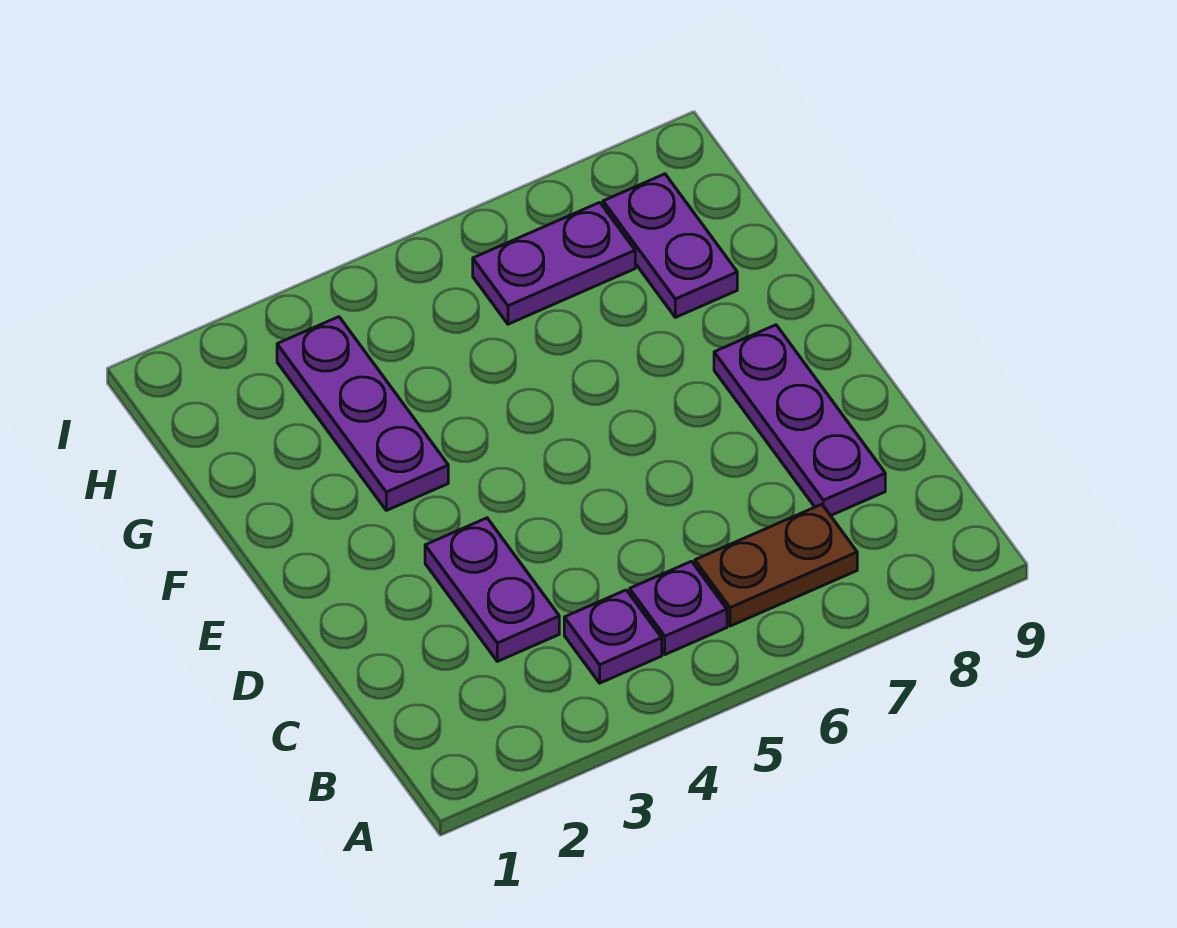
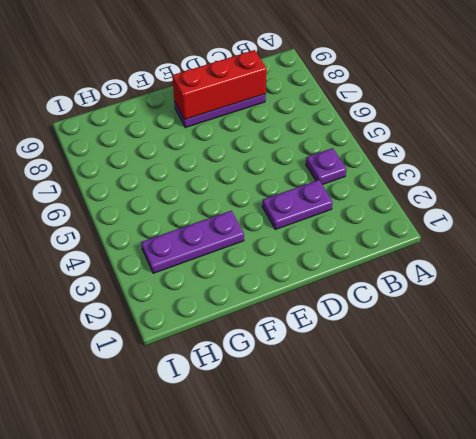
red 1x3 brick [172,50,267,119] -> none
none -> purple 1x1 plate [630,561,727,655]
none -> brown 1x2 plate [695,504,857,626]

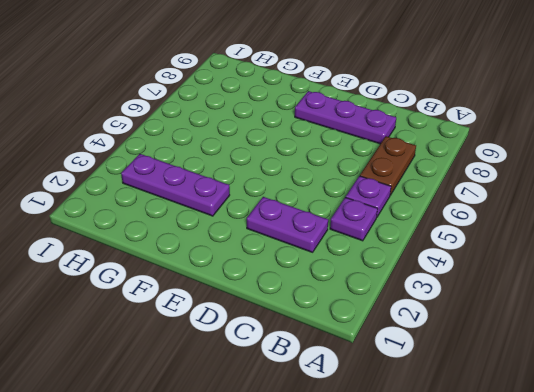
none -> purple 1x2 plate [603,174,737,317]
none -> purple 1x2 plate [473,202,635,324]

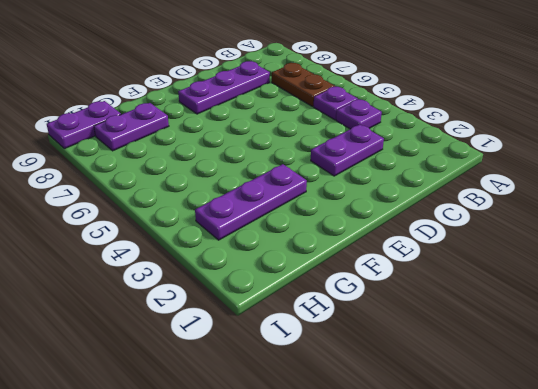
purple 1x2 plate [47,101,121,149] -> purple 1x2 plate turned to [473,202,635,324]

